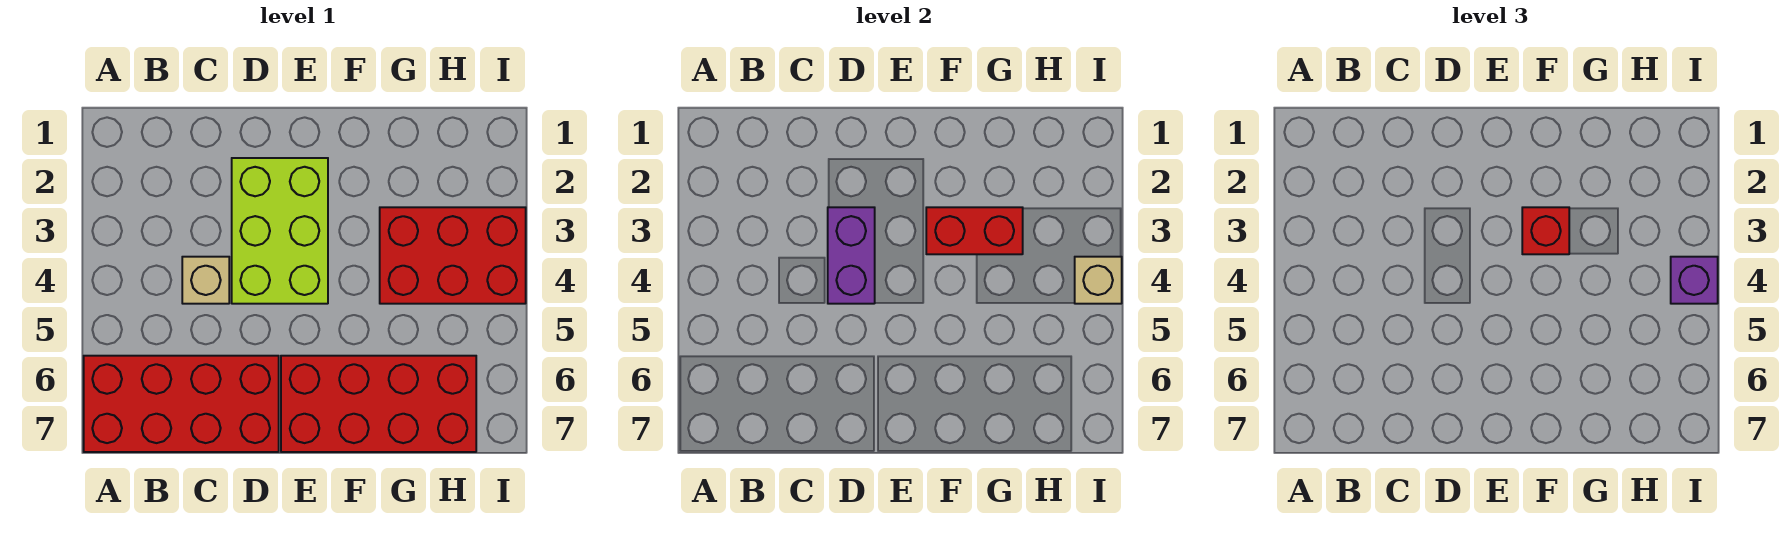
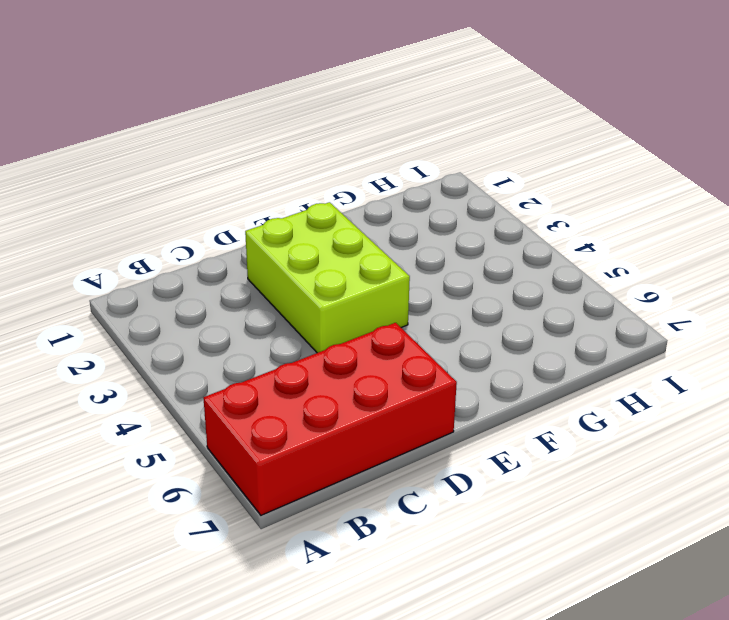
none -> tan 1x1 brick [182,257,229,304]
none -> red 2x4 brick [281,356,476,452]

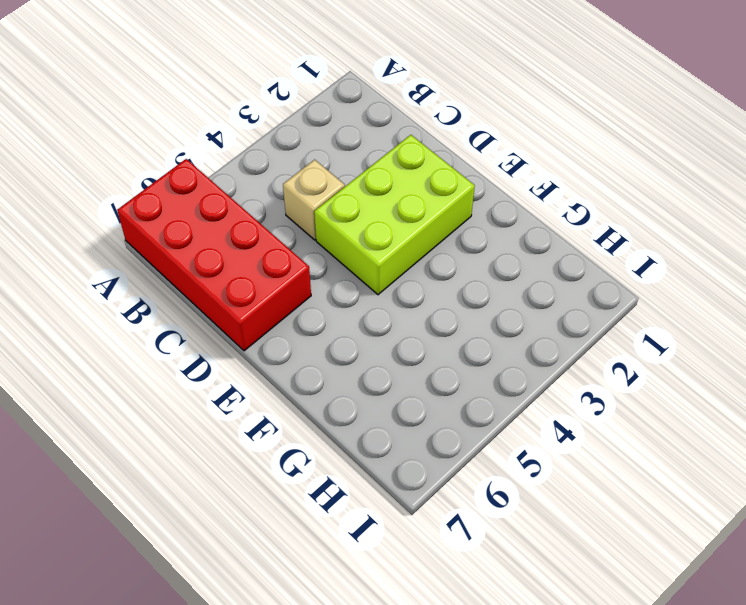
none -> red 2x4 brick [281,356,476,452]
none -> red 2x3 brick [380,207,526,304]

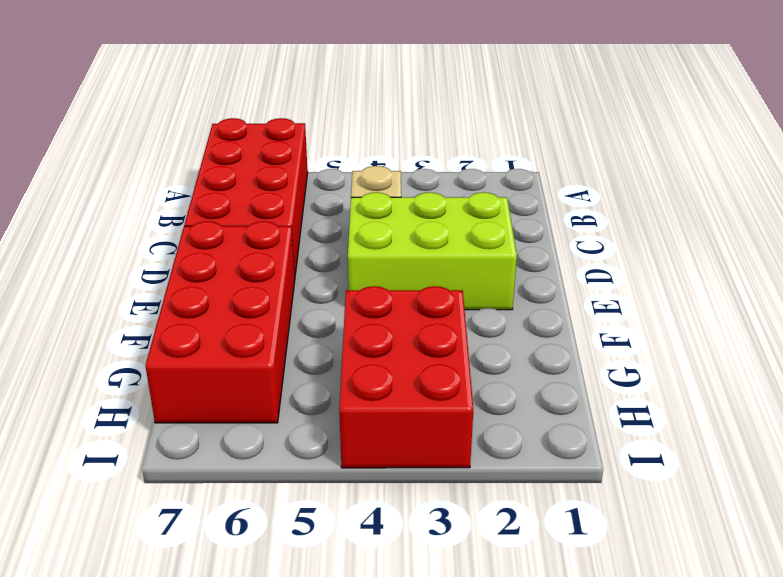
none -> purple 1x2 brick [828,207,875,304]
none -> red 1x2 brick [926,207,1023,254]

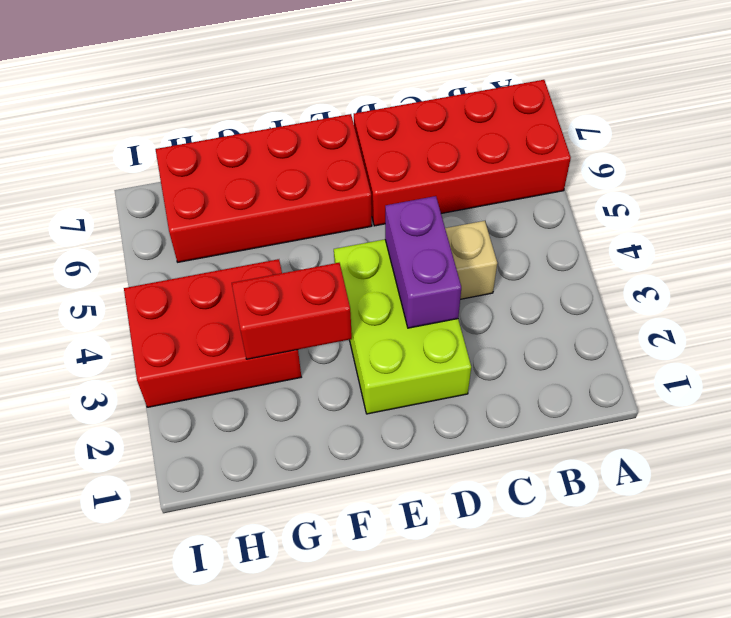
none -> tan 1x1 brick [1075,257,1122,304]
none -> red 1x1 brick [1522,207,1569,254]

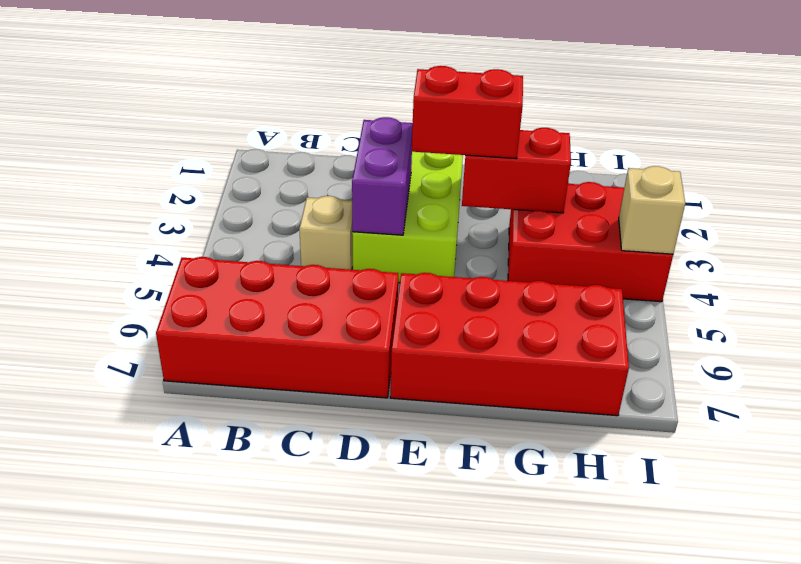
red 1x2 brick [412,66,523,159] -> red 1x1 brick [1522,207,1569,254]
none -> purple 1x1 brick [1671,257,1718,304]

